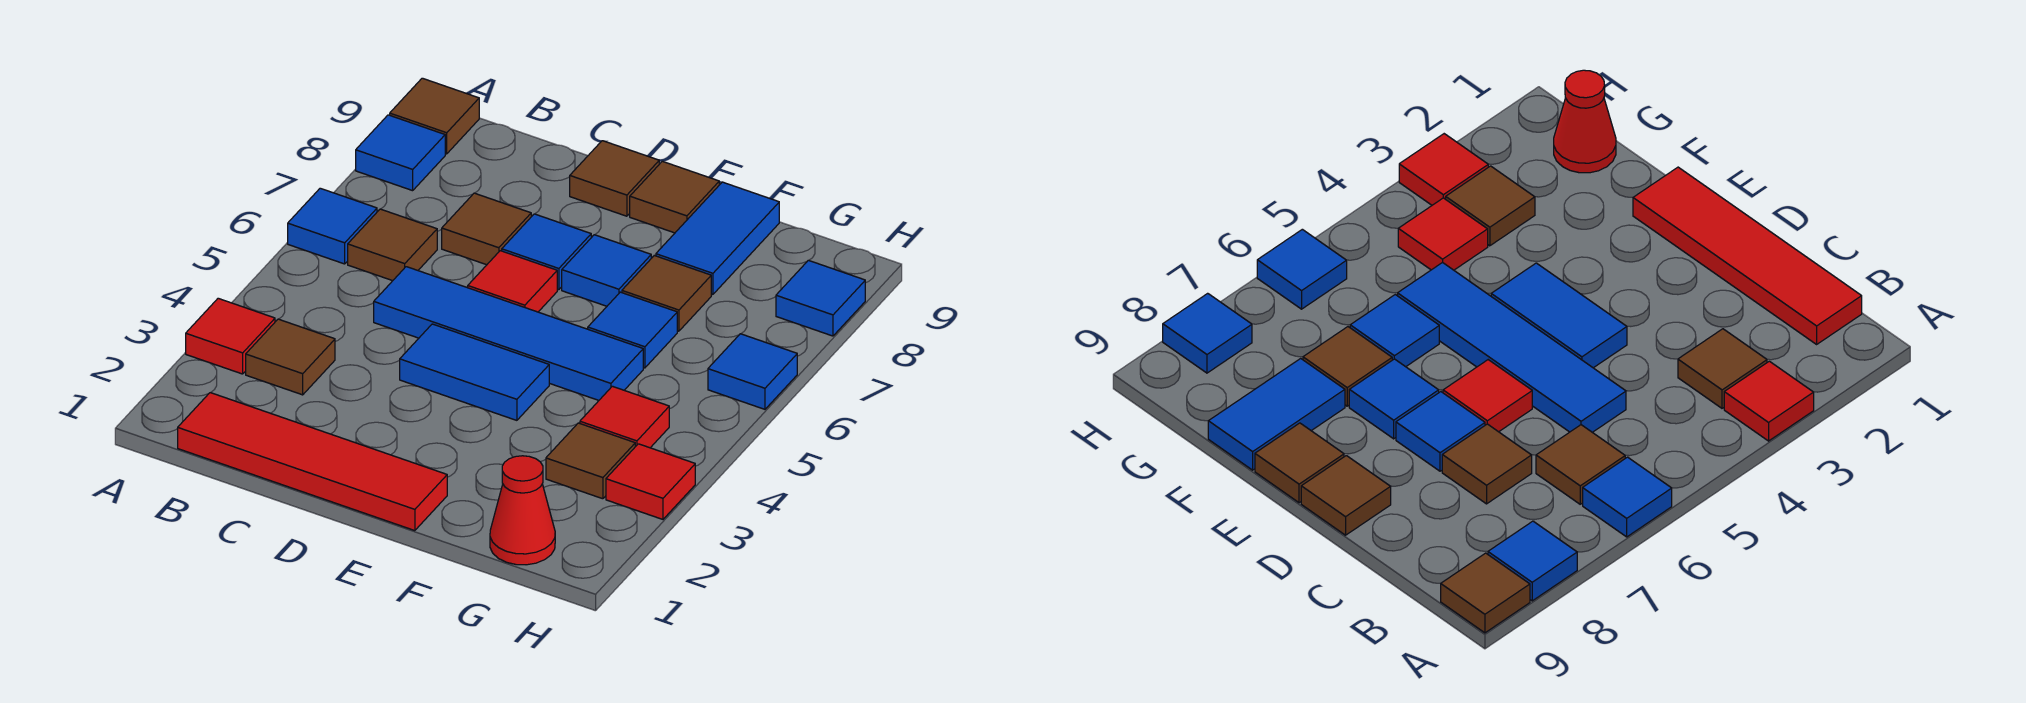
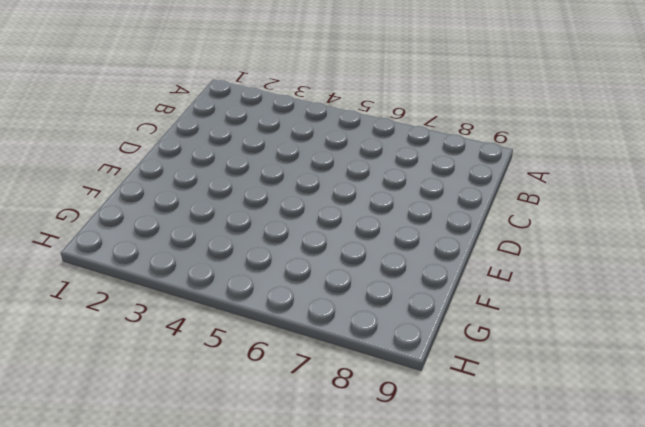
none -> red 1x1 tile [186,298,275,374]
none -> blue 1x1 tile [288,188,377,264]
none -> blue 1x1 tile [356,115,445,191]

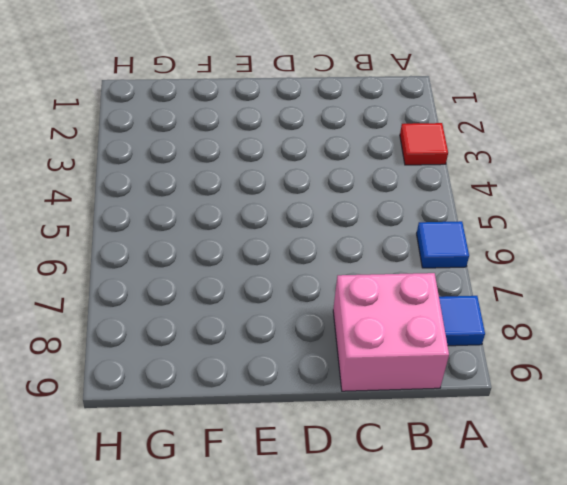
pink 2x2 brick [333,273,449,391] -> none
none -> brown 1x1 tile [390,78,479,154]
none -> red 1x4 tile [178,393,447,531]
none -> brown 1x1 tile [246,319,335,395]

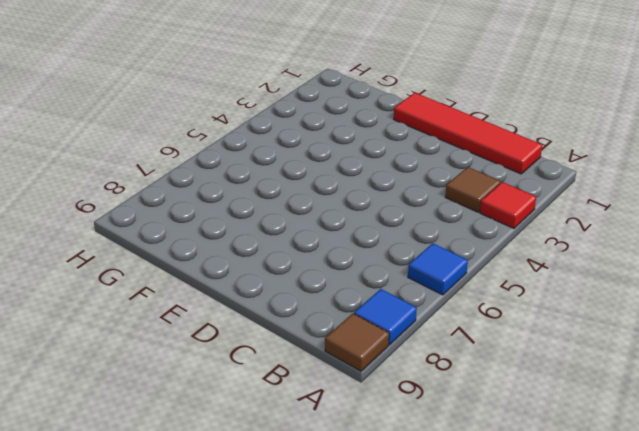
none -> brown 1x1 tile [348,209,437,281]
none -> blue 1x4 tile [374,267,643,400]
none -> brown 1x1 tile [442,193,531,265]

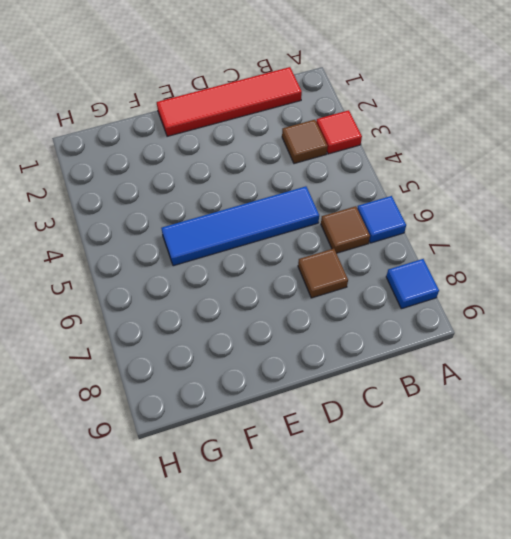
none -> brown 1x1 tile [390,78,479,154]
none -> blue 1x2 tile [400,324,549,420]
none -> red 1x1 tile [468,251,557,312]

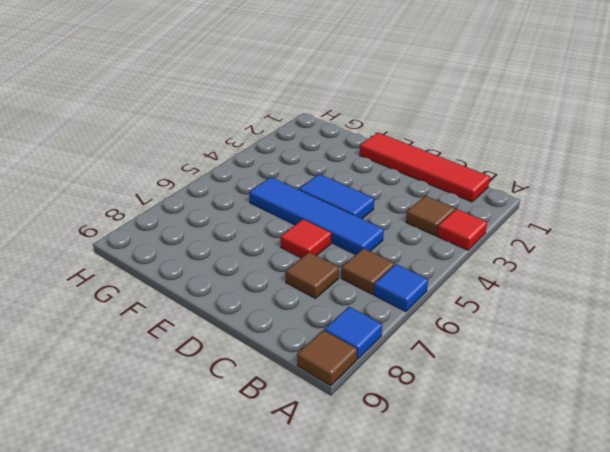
none -> blue 1x1 tile [502,214,591,290]
none -> brown 1x1 tile [570,141,659,216]
none -> blue 1x1 tile [562,235,651,306]

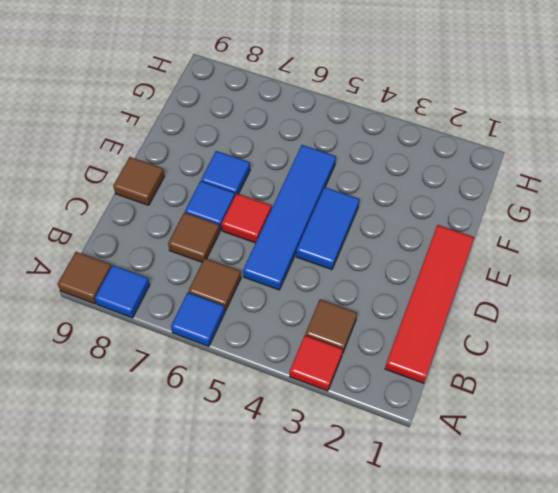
none -> brown 1x1 tile [630,161,719,233]
none -> blue 1x1 tile [588,292,677,368]
none -> brown 1x1 tile [622,256,711,331]

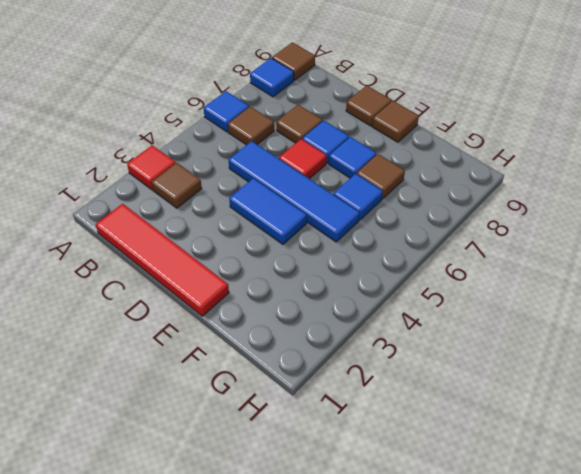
none -> blue 1x2 tile [656,182,779,294]
none -> red 1x1 cone [490,456,555,565]
none -> brown 1x1 tile [546,423,635,499]

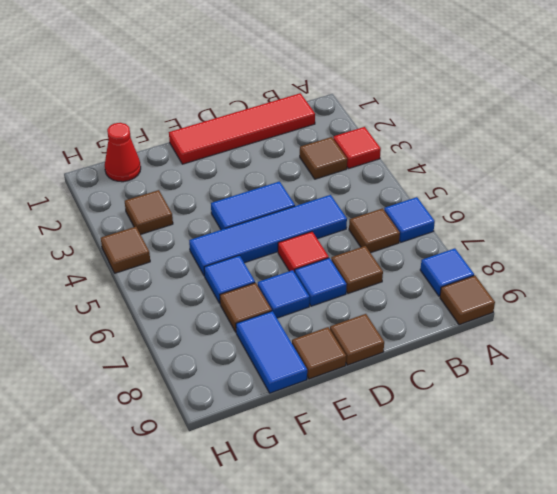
brown 1x1 tile [101,227,150,273] -> none
none -> red 1x1 tile [580,386,669,448]
none -> red 1x1 tile [606,444,695,519]
none -> blue 1x1 tile [708,334,797,409]

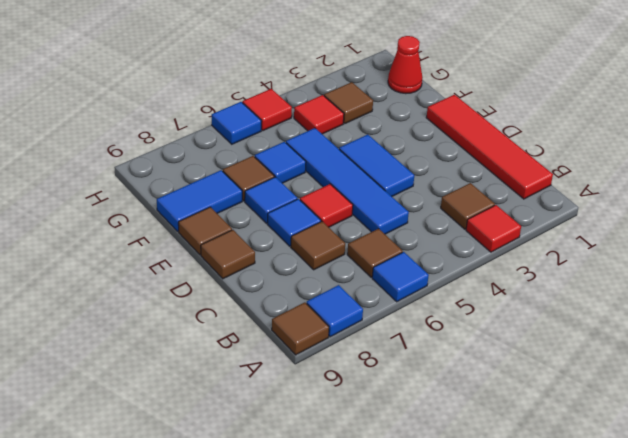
red 1x1 tile [243,89,292,131] -> red 1x1 tile moved to [606,444,695,519]
none -> blue 1x1 tile [776,260,865,336]

